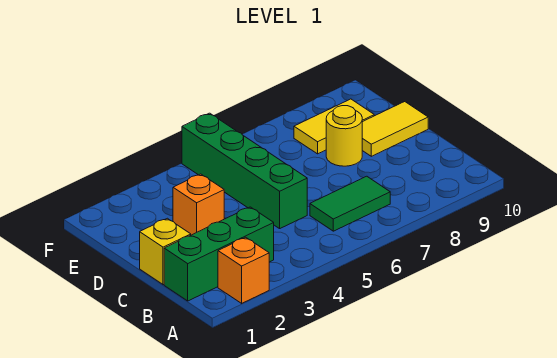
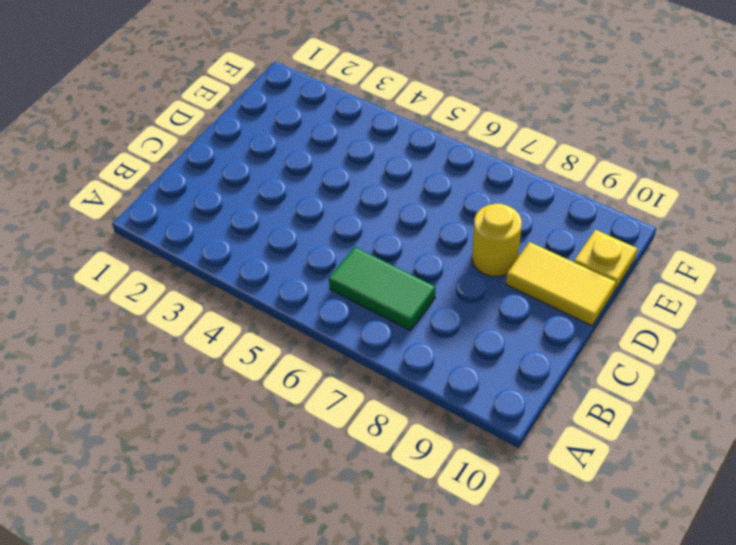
yellow 1x1 plate [574,230,637,291] -> none
none -> orange 1x1 brick [218,237,269,303]
none -> green 1x3 brick [164,207,274,301]

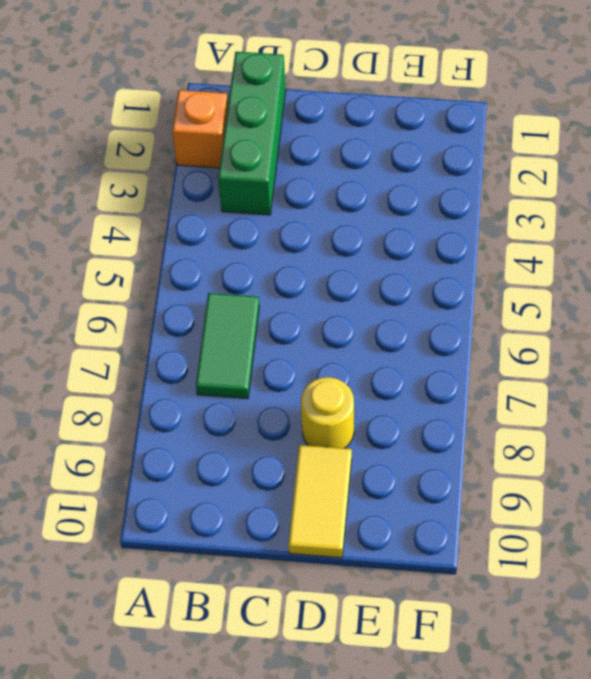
none -> yellow 1x1 brick [140,218,191,285]
none -> green 1x4 brick [182,113,307,229]

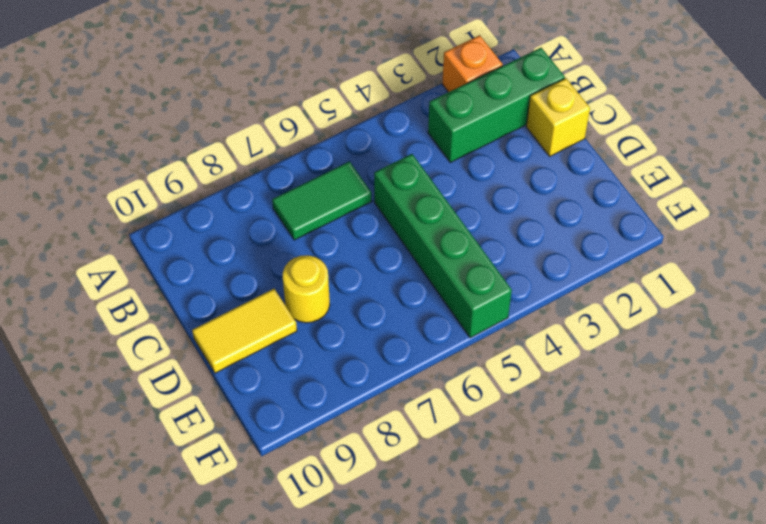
none -> orange 1x1 brick [173,174,224,235]
none -> yellow 1x2 tile [294,99,374,154]

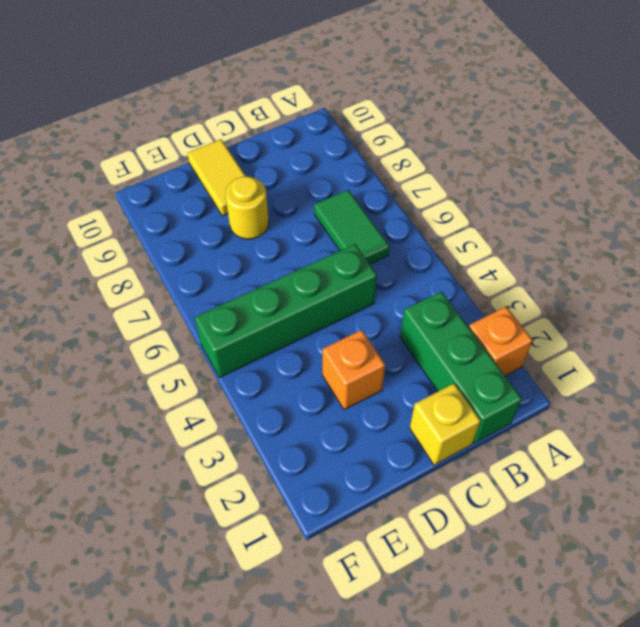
none -> yellow 1x2 tile [294,99,374,154]

